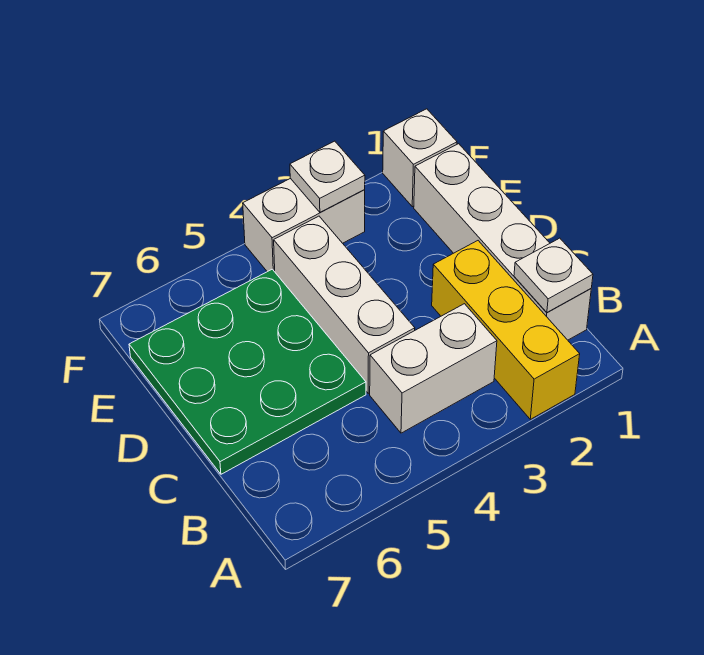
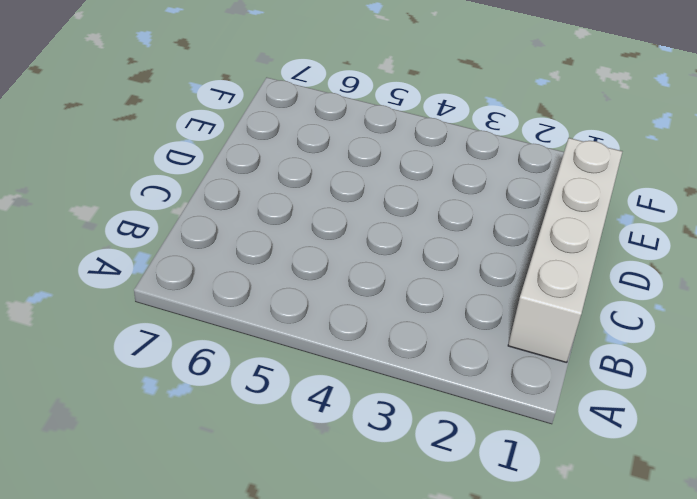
none -> yellow 1x3 brick [432,241,580,419]
none -> white 1x2 brick [370,304,497,433]

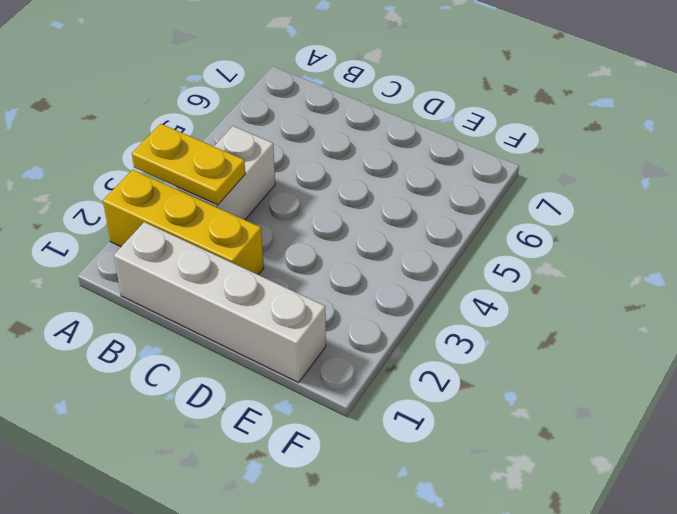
yellow 1x2 plate [132,124,245,205] -> none
none -> white 1x3 brick [274,216,415,393]
none -> green 3x3 plate [129,269,366,474]

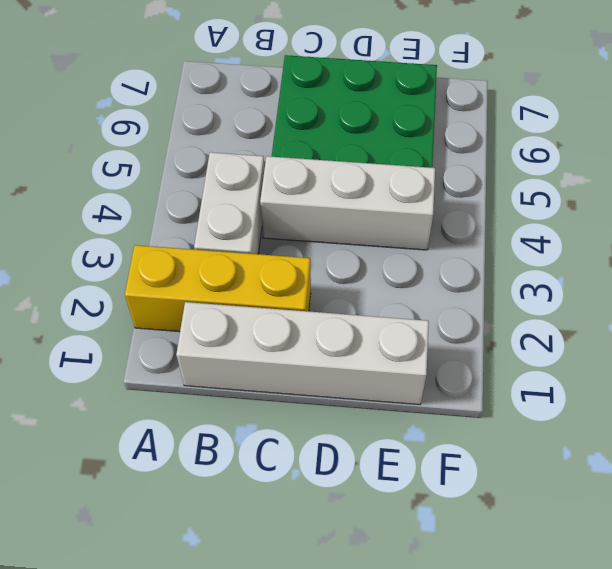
none -> white 1x1 brick [383,109,457,207]
none -> white 1x2 brick [243,178,365,272]

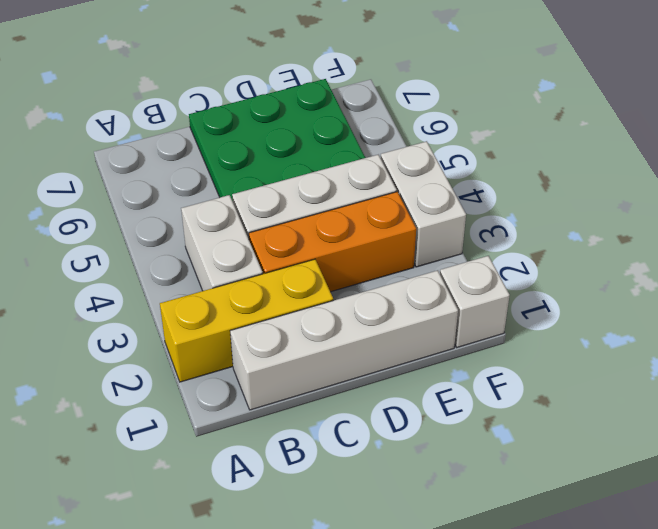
orange 1x3 brick [249,192,416,292] -> none
none -> white 1x1 plate [514,238,593,313]
none -> white 1x1 plate [290,141,365,212]

